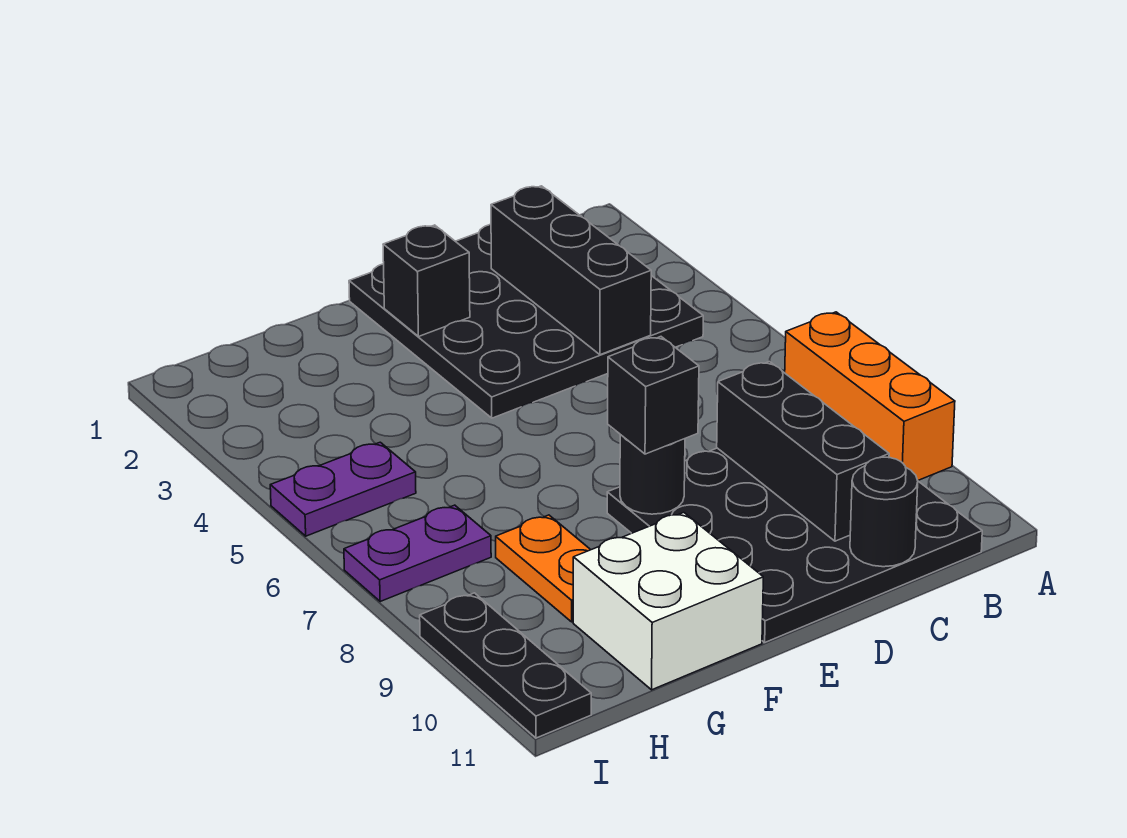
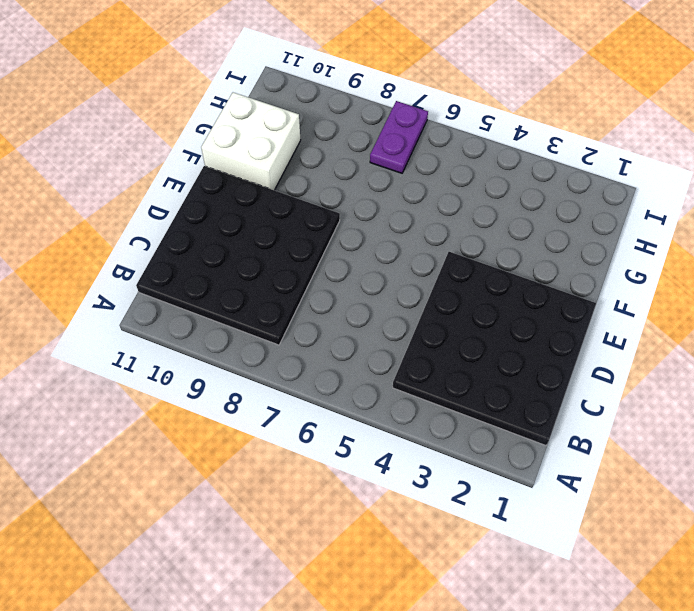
none -> orange 1x3 brick [785,312,955,481]
none -> orange 1x2 plate [496,515,591,622]
none -> purple 1x2 plate [270,442,416,536]

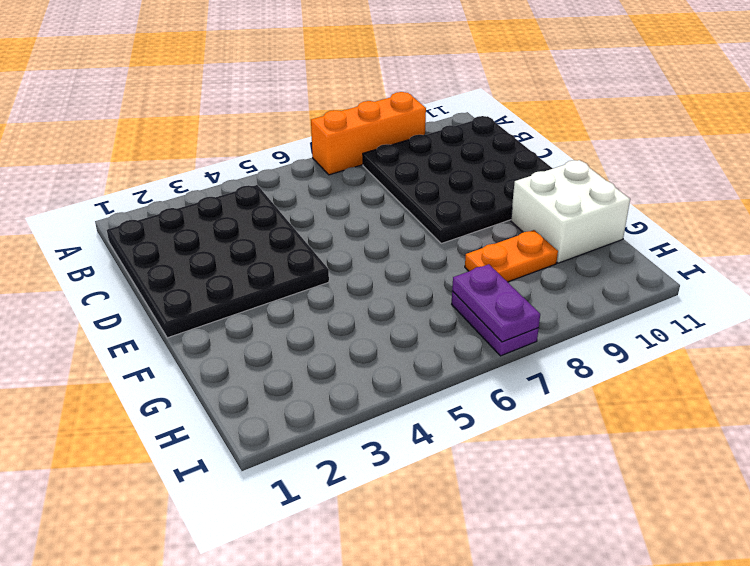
purple 1x2 plate [452,264,540,342] -> purple 1x2 plate moved to [270,442,416,536]
none -> black 1x3 plate [420,593,591,738]
none -> black 1x3 brick [491,186,651,355]
none -> black 1x3 brick [717,361,889,541]

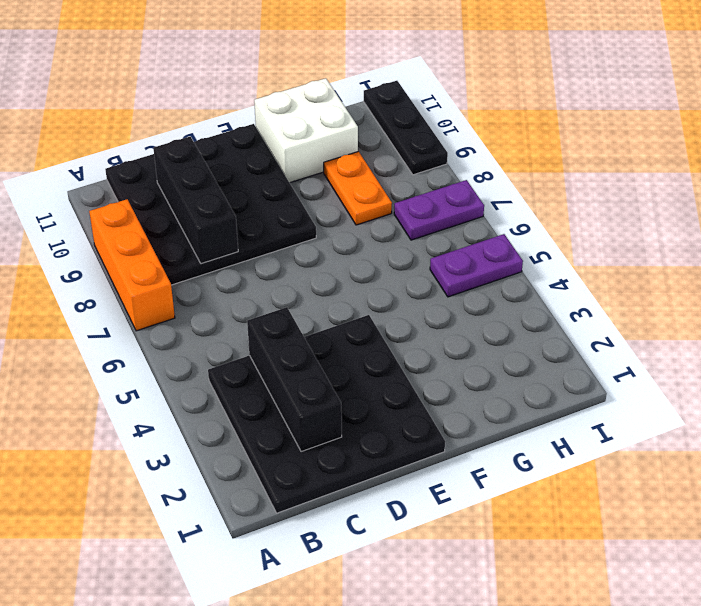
none -> black 1x1 round brick [850,457,918,567]
none -> black 1x1 brick [383,225,470,336]
none -> black 1x1 round brick [620,435,685,514]

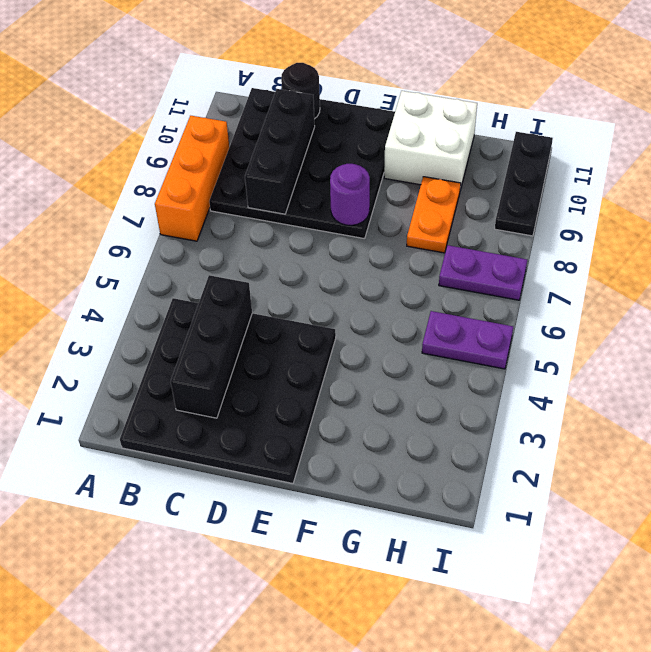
purple 1x1 round brick [330,164,370,225] -> black 1x1 round brick [620,435,685,514]
none -> black 1x1 brick [383,225,470,336]
none -> black 1x1 brick [608,337,699,454]

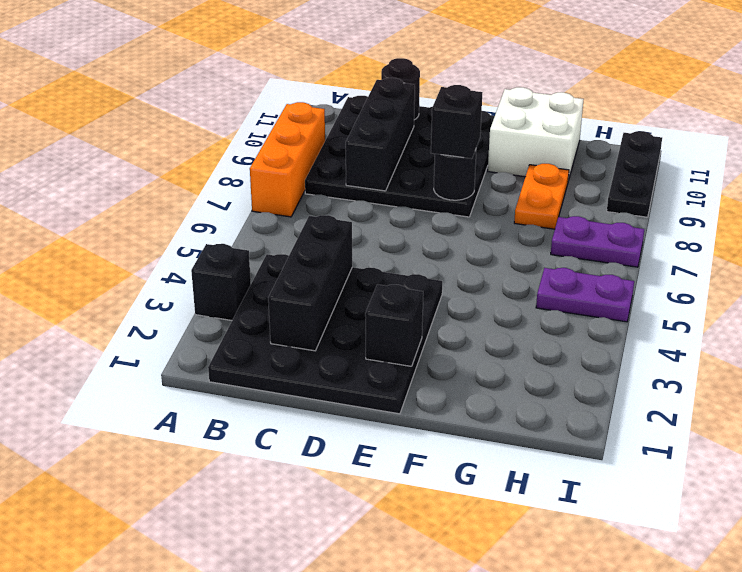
black 1x1 brick [191,244,251,320] -> none

